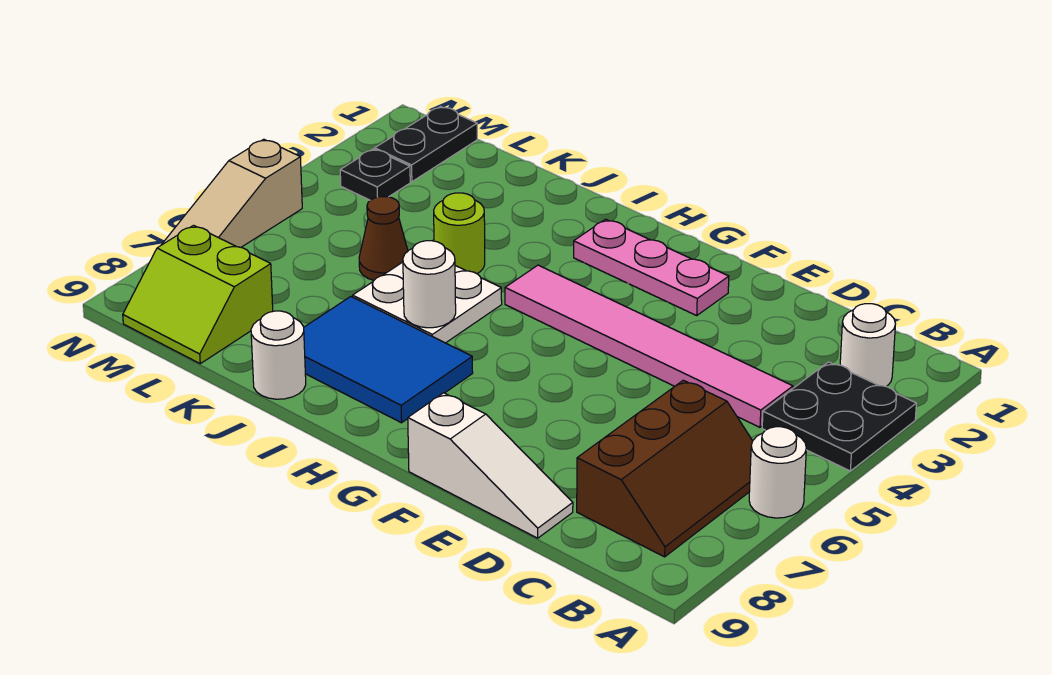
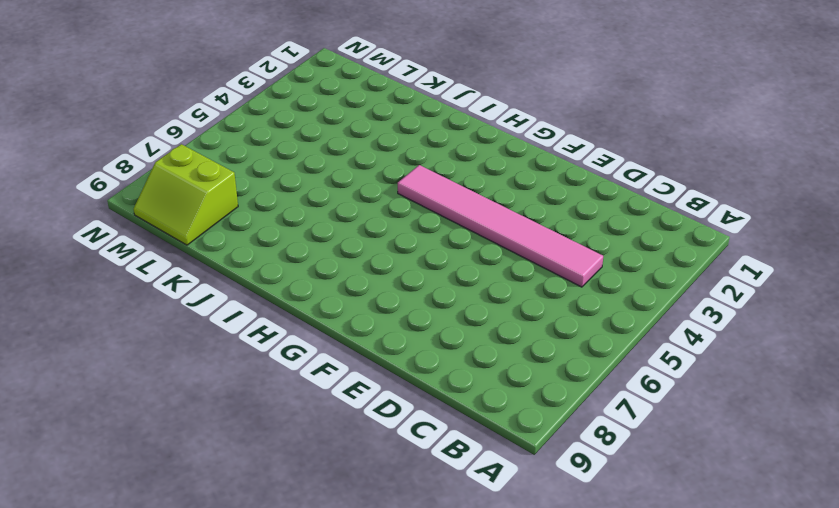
none -> black 2x2 plate [762,362,916,471]
none -> white 1x1 round brick [749,427,806,518]
none -> white 1x1 round brick [840,304,895,387]

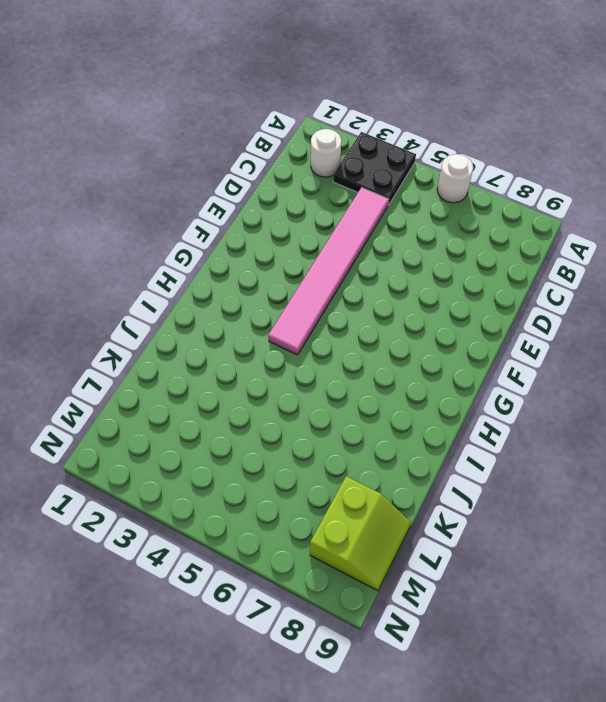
none -> brown 2x3 slope [577,380,753,557]
none -> white 1x3 slope [408,393,573,538]
none -> pink 1x3 plate [574,219,729,315]

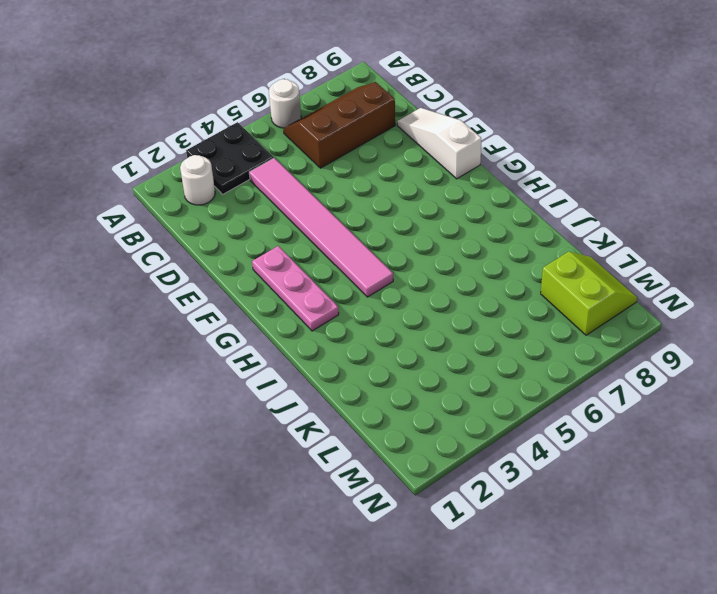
none -> blue 2x3 tile [304,297,473,423]
none -> white 2x2 plate [353,262,502,343]
none -> lime 1x1 round brick [434,193,485,274]

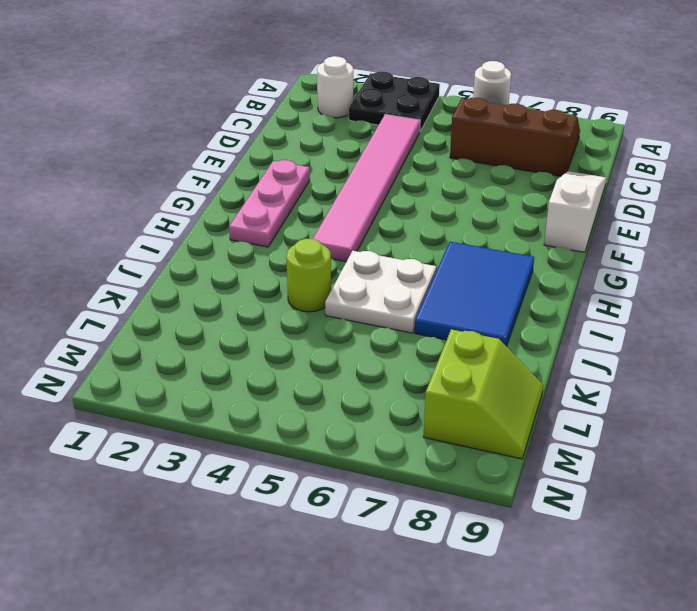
none -> white 1x1 round brick [251,311,306,399]
none -> brown 1x1 cone [359,197,408,280]
none -> black 1x2 plate [375,107,477,182]

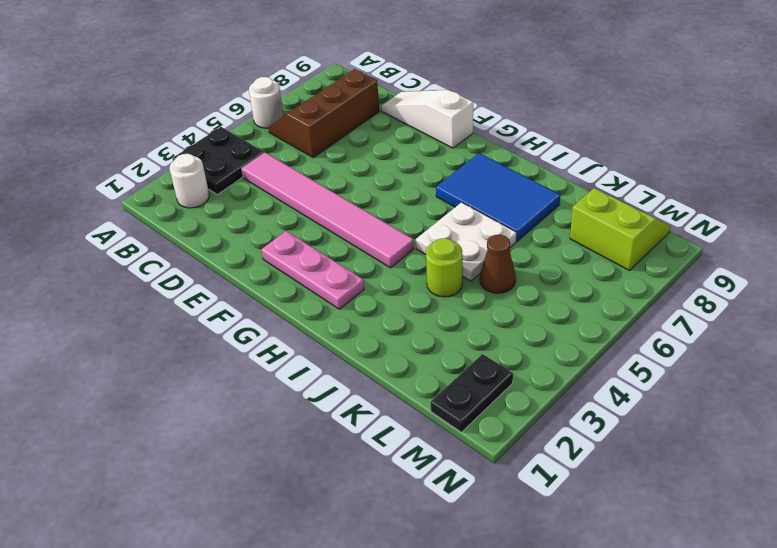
none -> white 1x1 round brick [251,311,306,399]
none -> black 1x1 plate [340,149,410,200]
none -> tan 1x3 slope [162,139,302,247]

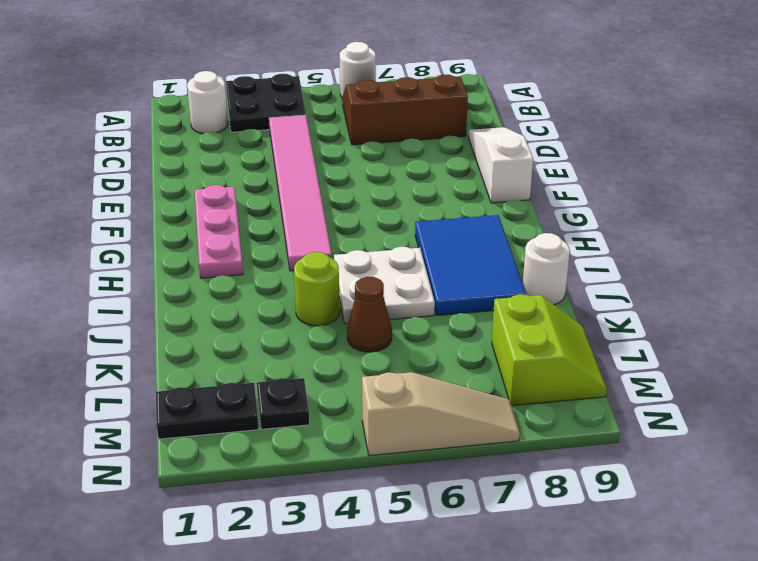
none -> white 1x1 round brick [403,241,456,328]

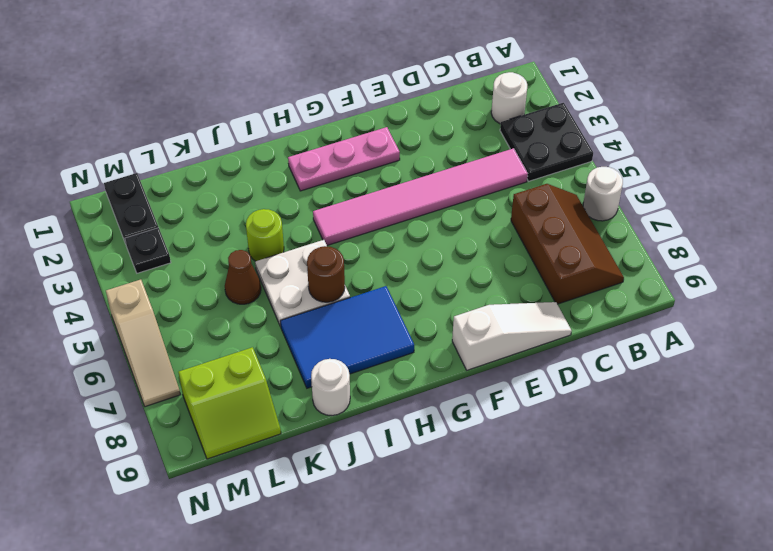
brown 1x1 round brick [307,246,345,302] -> white 1x1 round brick [403,241,456,328]

